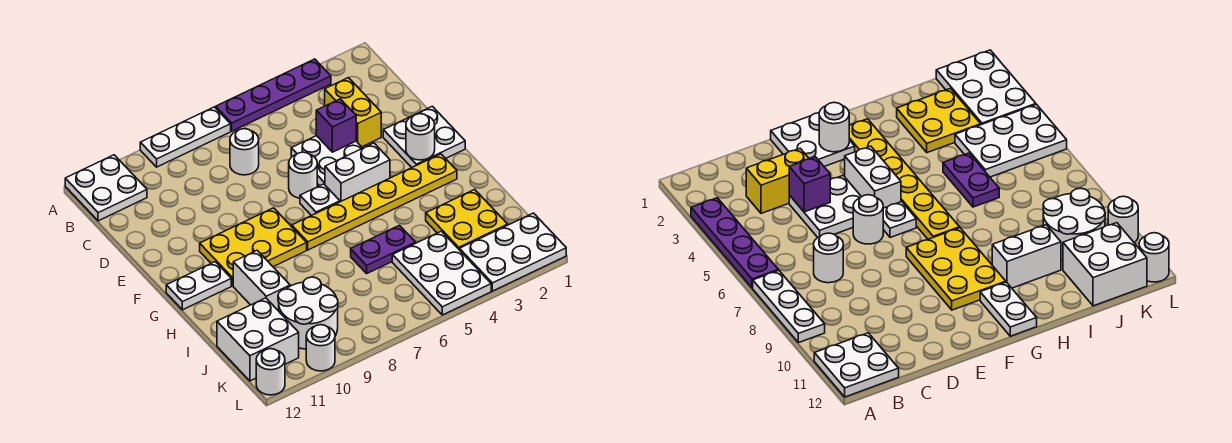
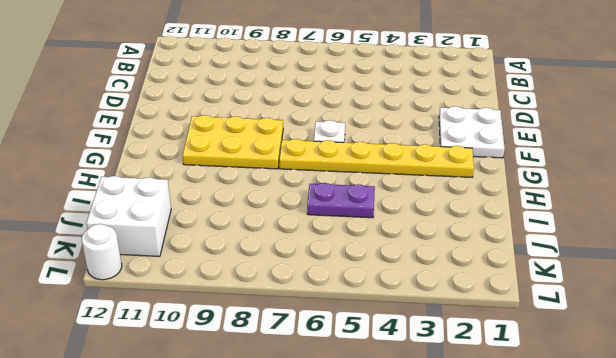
none -> purple 1x4 plate [216,59,331,131]
none -> white 1x3 plate [140,107,231,167]
none -> white 2x2 plate [65,155,147,221]

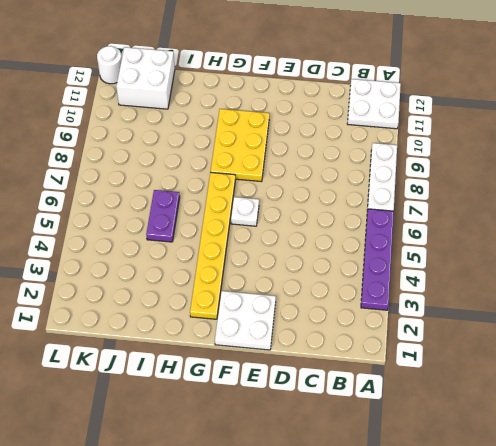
none -> yellow 1x2 brick [325,78,381,147]
none -> white 1x1 round brick [230,129,259,175]
none -> white 2x2 plate [291,136,362,186]

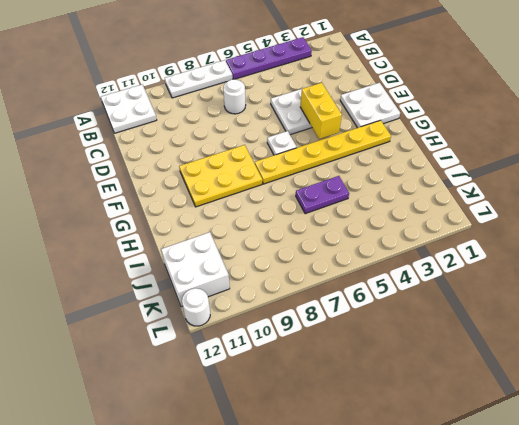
yellow 1x2 brick [300,83,342,139] -> yellow 1x2 brick moved to [325,78,381,147]
none -> white 1x1 round brick [289,152,317,198]
none -> white 1x2 brick [325,143,390,202]
none -> white 1x2 plate [166,262,231,310]

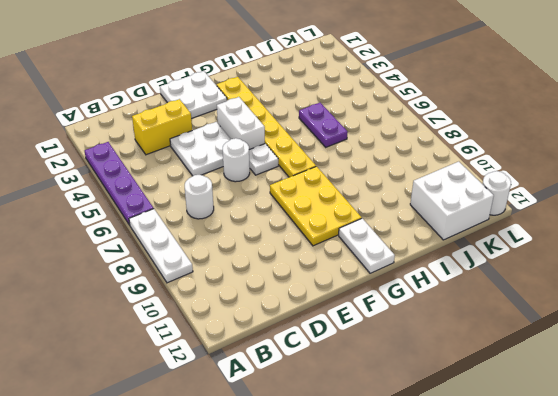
none -> white 2x2 plate [65,155,147,221]
none -> white 1x2 brick [233,251,290,311]
none -> yellow 2x2 plate [426,189,508,250]

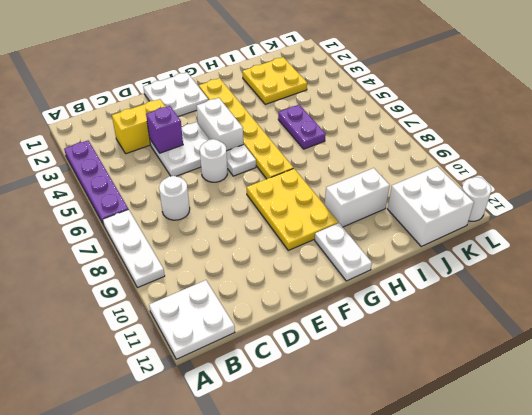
none -> white 2x3 plate [392,231,491,315]
none -> white 2x2 round brick [278,277,338,349]
none -> white 2x3 plate [460,213,566,291]

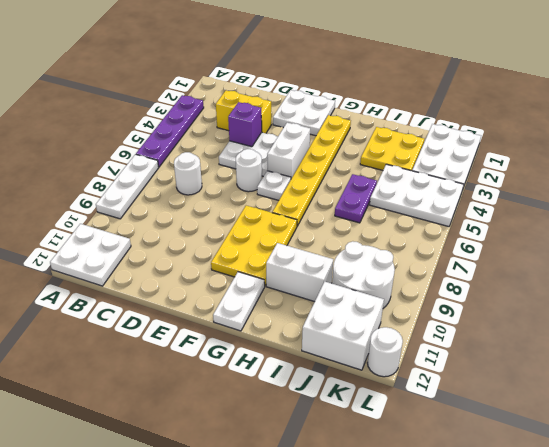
none -> white 1x1 round brick [306,325,335,371]
none -> white 1x1 round brick [406,114,435,160]

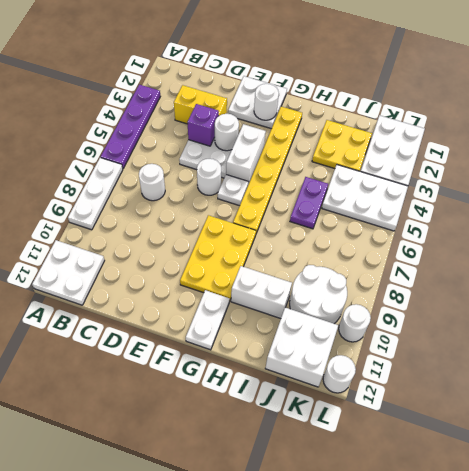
white 1x1 round brick [215,114,239,151] -> none

